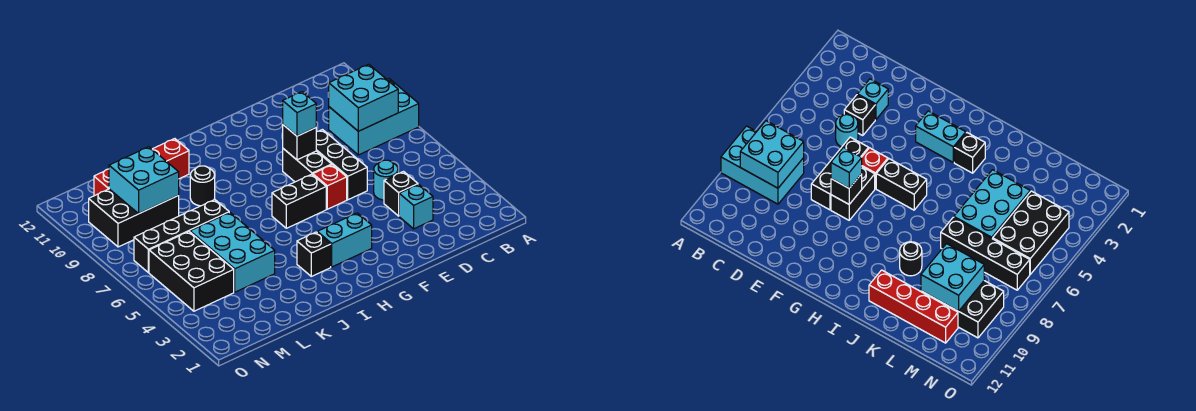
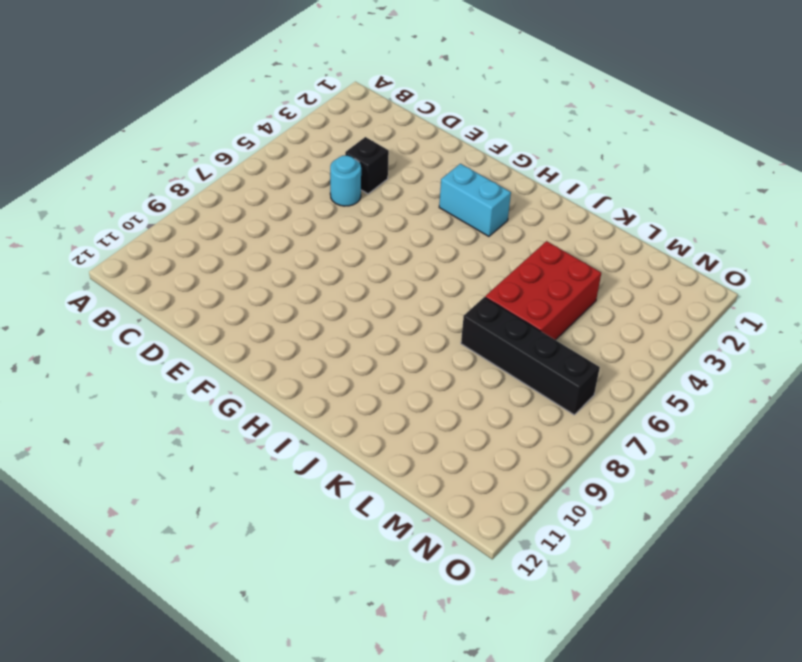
red 2x3 brick [485,241,601,340] -> cyan 2x3 brick [190,212,275,292]
none -> cyan 2x3 brick [329,79,419,155]
none -> cyan 1x1 brick [399,184,433,229]
none -> black 1x3 brick [316,130,367,200]

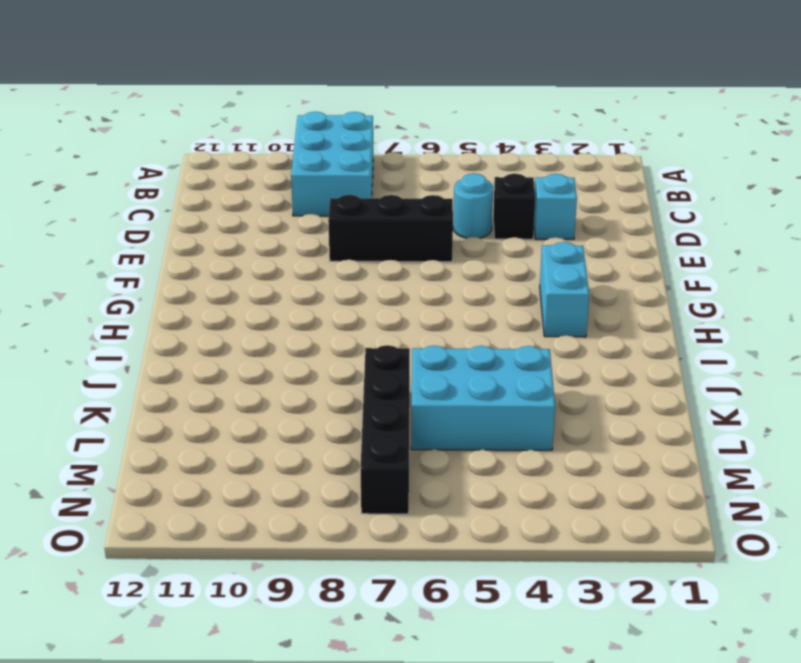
none -> red 1x1 brick [313,165,347,209]
none -> black 1x2 brick [283,149,332,182]
none -> black 1x2 brick [272,174,326,228]

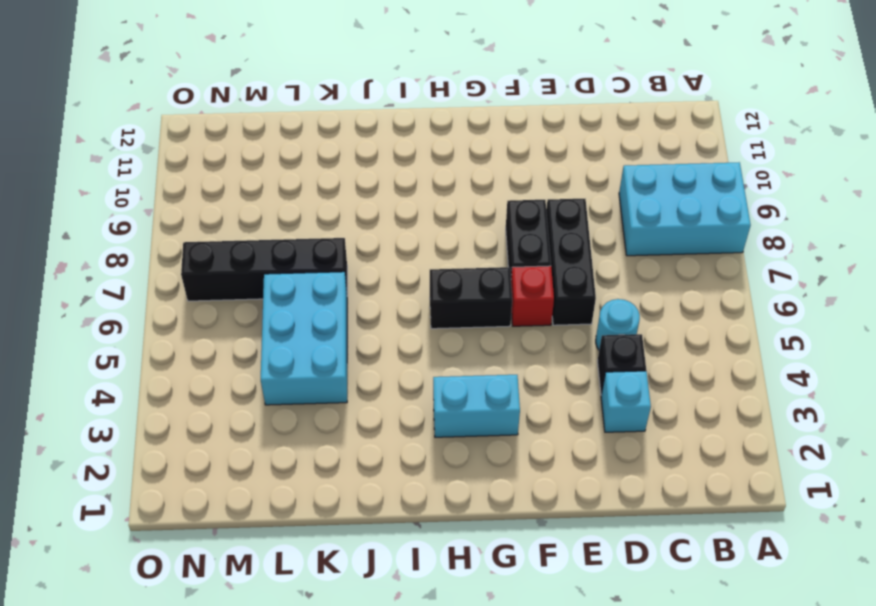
none -> black 1x1 brick [297,232,331,276]
none -> black 1x1 round brick [190,166,215,206]
none -> red 1x4 brick [94,139,189,196]

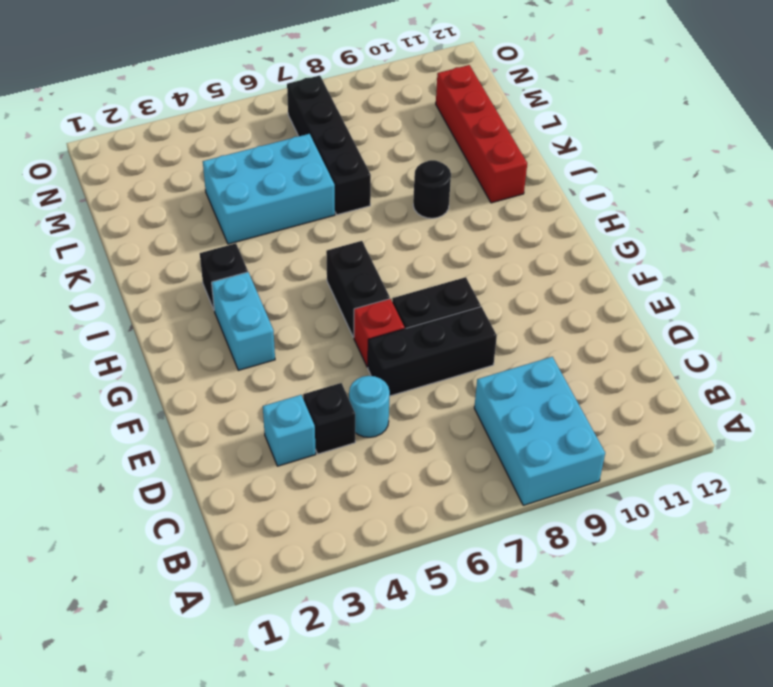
none -> black 2x3 brick [89,189,179,247]
none -> black 2x3 brick [149,232,234,311]
none -> cyan 2x2 brick [328,64,398,131]

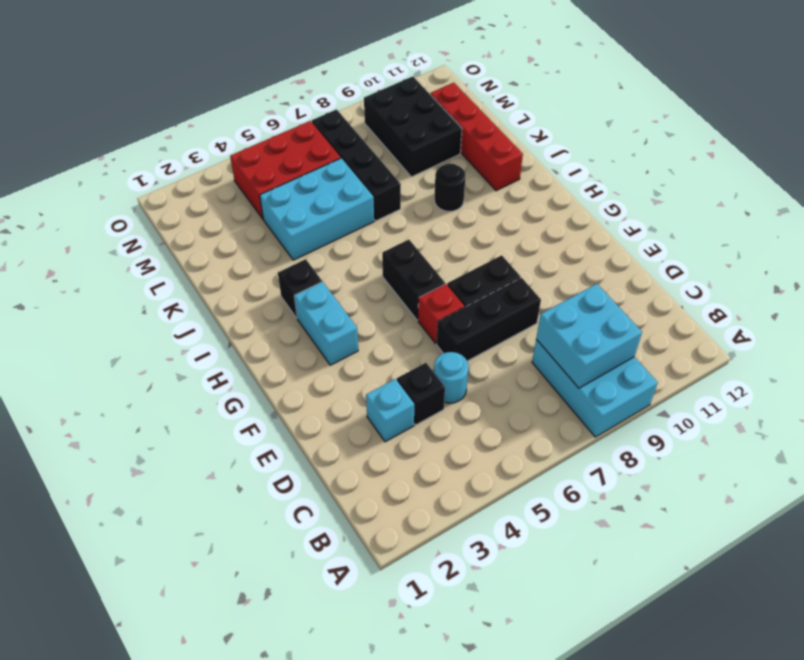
red 2x3 brick [230,121,341,219] -> black 2x3 brick [149,232,234,311]
none -> black 1x1 brick [283,125,316,160]
none -> cyan 2x2 brick [109,147,179,213]
none -> cyan 1x1 brick [283,92,316,136]

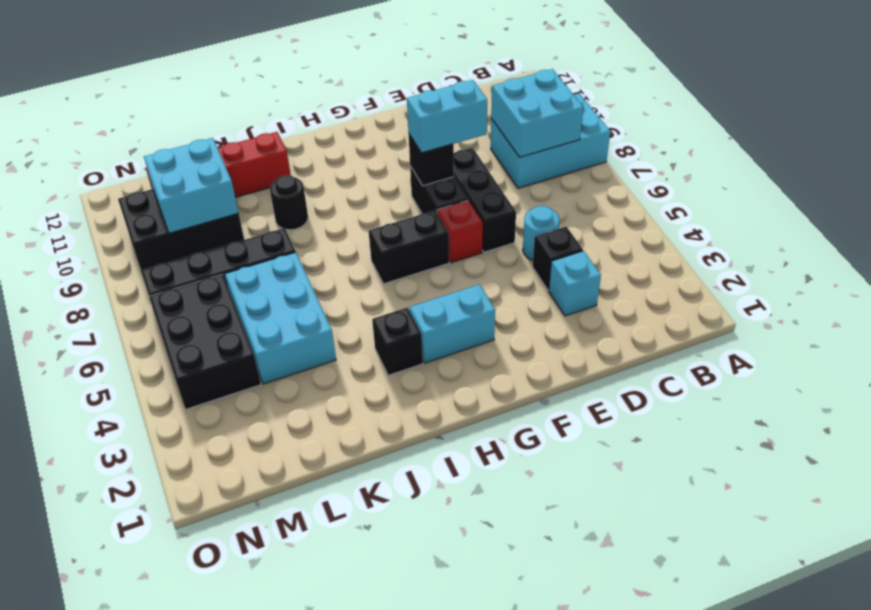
cyan 1x2 brick [407,80,487,153] -> cyan 1x1 brick [283,92,316,136]

